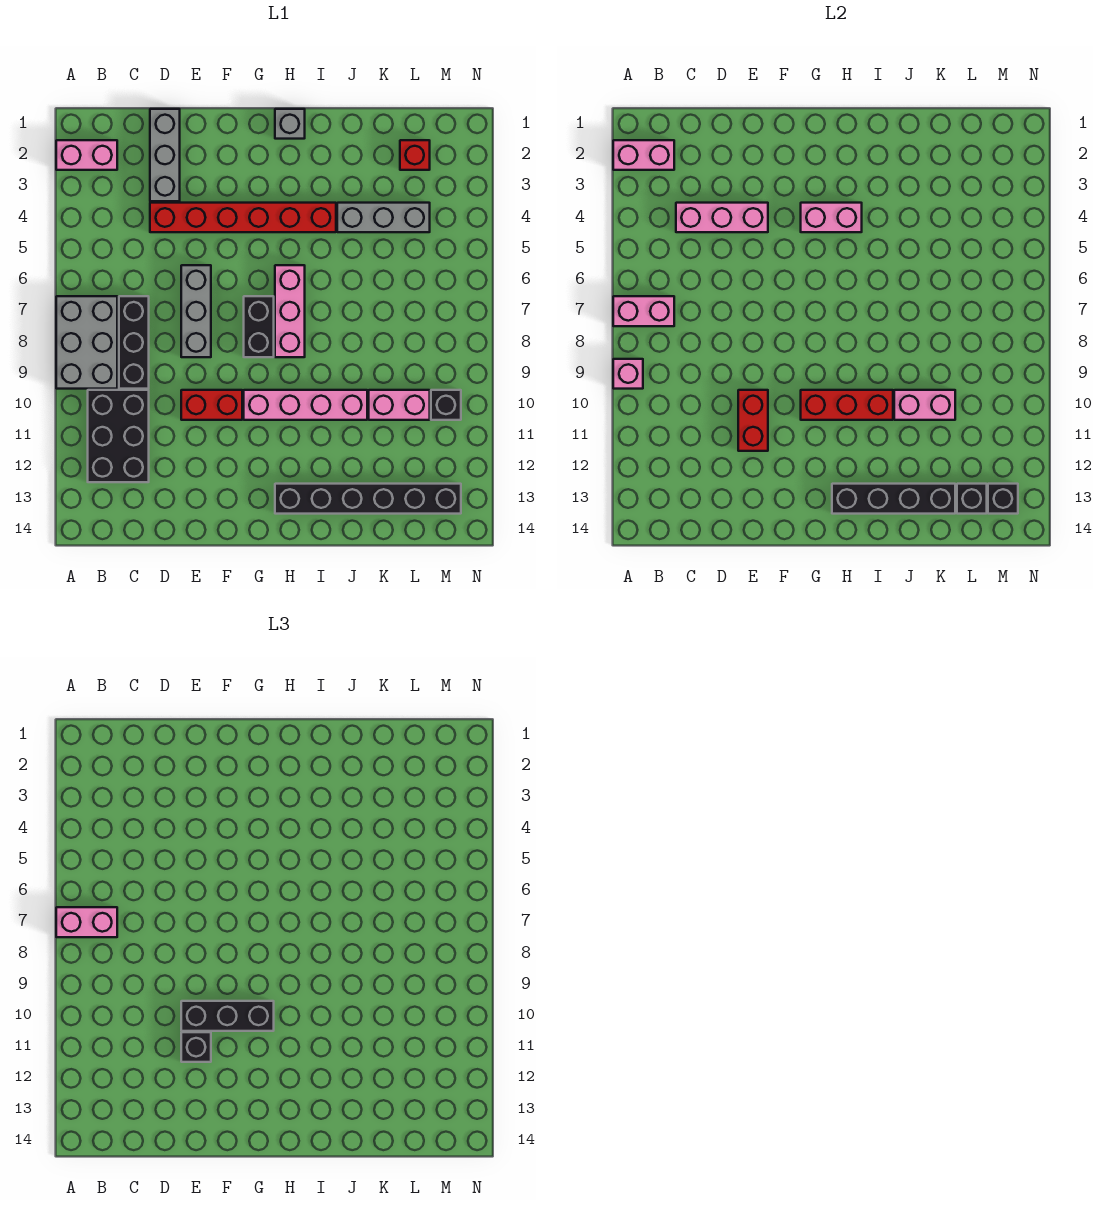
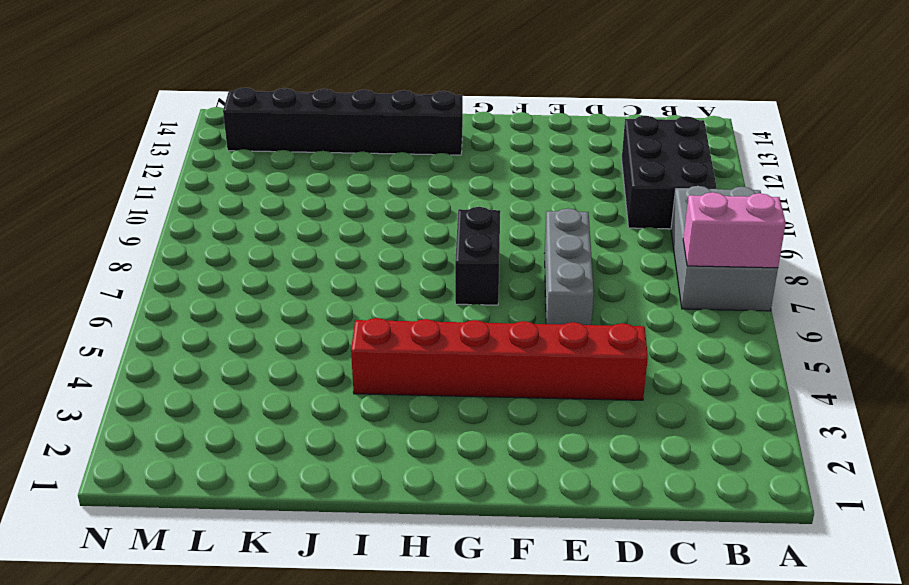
none -> pink 1x2 brick [56,140,117,170]
none -> black 1x3 brick [119,296,149,389]
none -> grey 1x3 brick [150,109,180,201]
none -> red 1x2 brick [181,390,242,420]

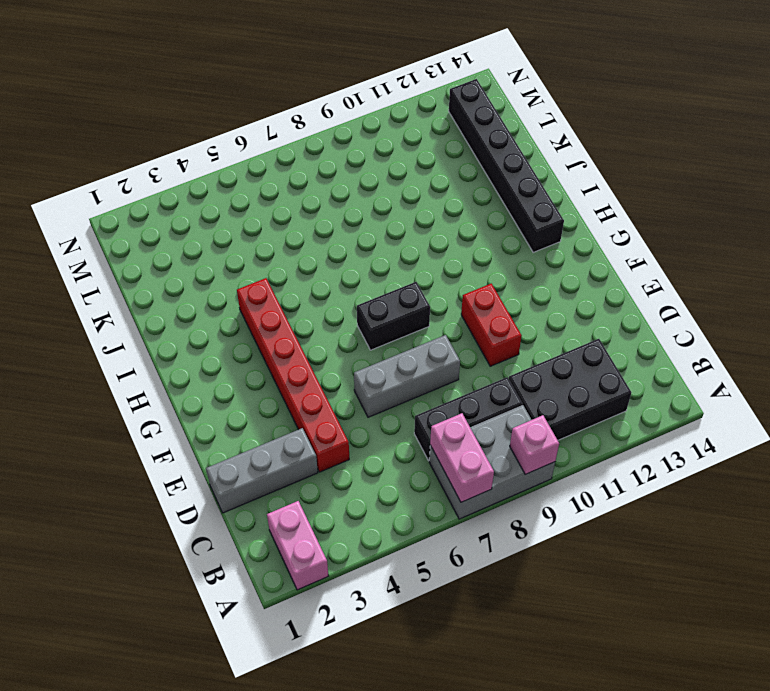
none -> pink 1x4 brick [244,390,367,420]
none -> grey 1x1 brick [275,109,305,139]
none -> pink 1x3 brick [275,265,305,357]
none -> grey 1x3 brick [337,203,430,232]

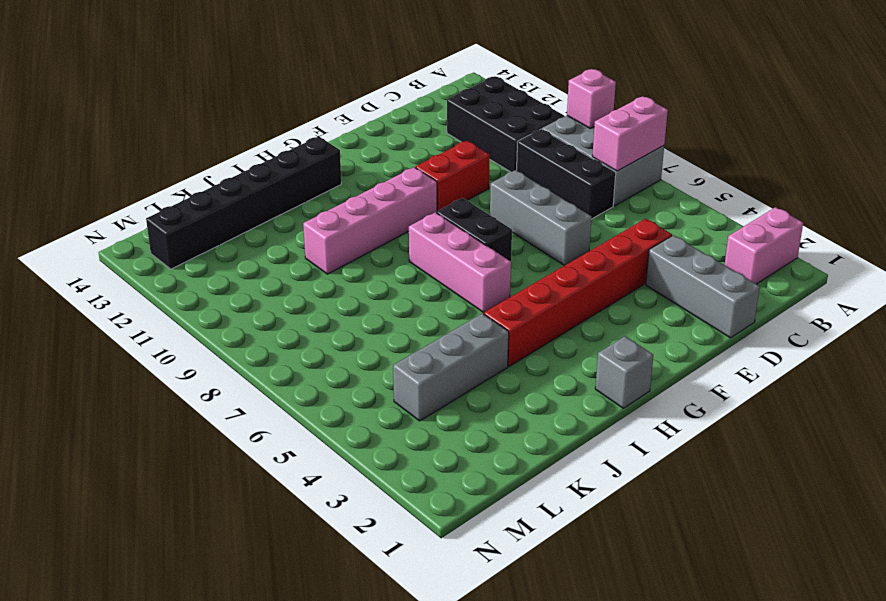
none -> pink 1x2 brick [369,390,430,420]
none -> red 1x1 brick [400,140,430,170]
none -> black 1x1 brick [431,390,461,420]
none -> pink 1x2 brick [613,140,674,170]

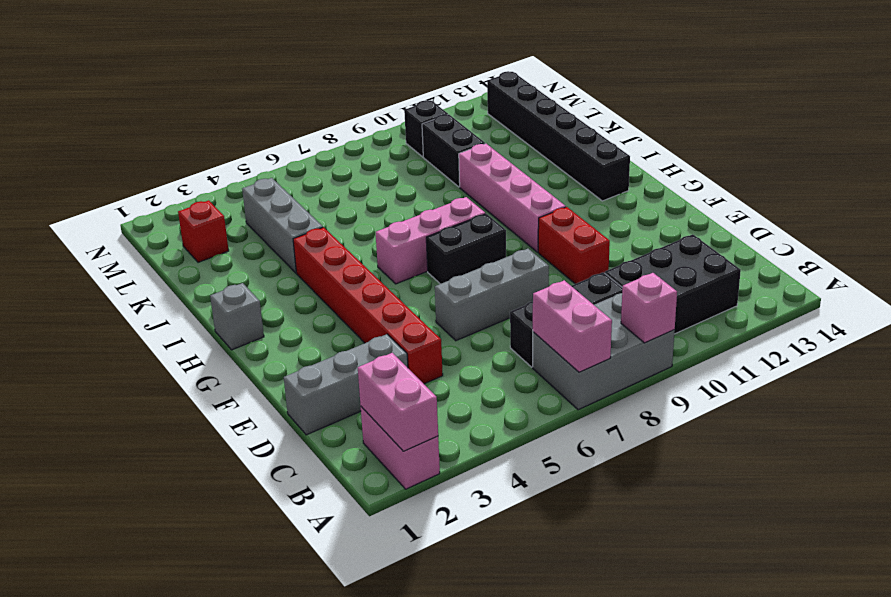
black 1x2 brick [422,114,485,187] -> pink 1x2 brick [369,390,430,420]
none -> pink 1x3 brick [676,203,768,232]
none -> red 1x2 brick [738,390,768,451]
none -> pink 1x2 brick [801,203,862,232]
none -> red 1x3 brick [801,390,893,420]

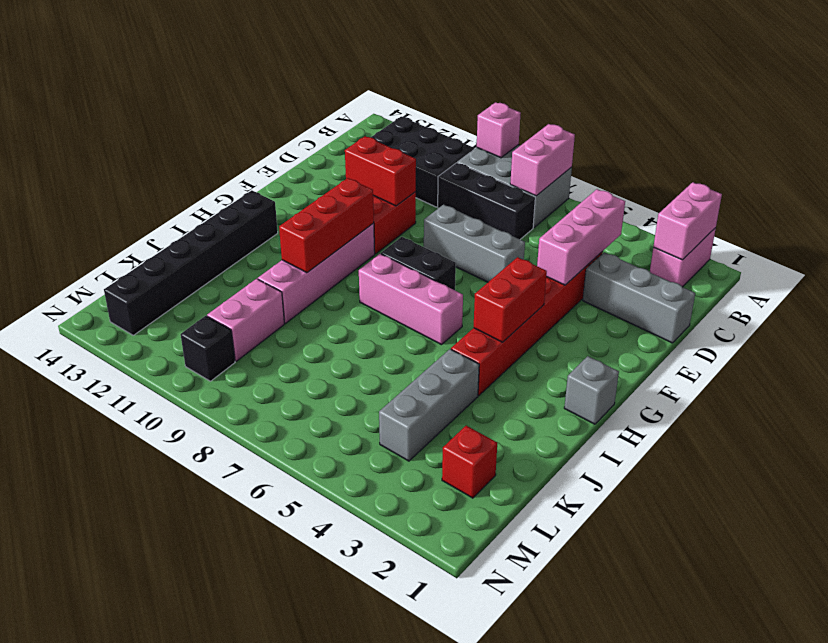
red 1x2 brick [474,257,547,342] -> pink 1x2 brick [801,203,862,232]
none -> black 1x4 brick [832,484,955,514]
none -> pink 1x2 brick [894,390,955,420]
none -> black 1x1 brick [957,484,987,514]
none -> black 1x1 brick [988,484,1018,514]

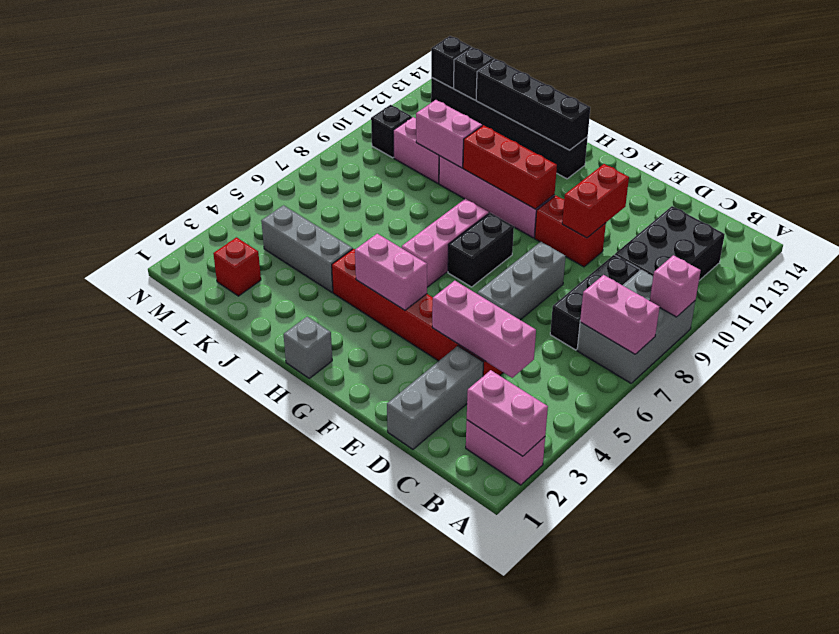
none -> pink 1x2 brick [56,907,117,937]
none -> black 1x3 brick [181,1001,274,1031]
none -> black 1x1 brick [181,1032,211,1062]

